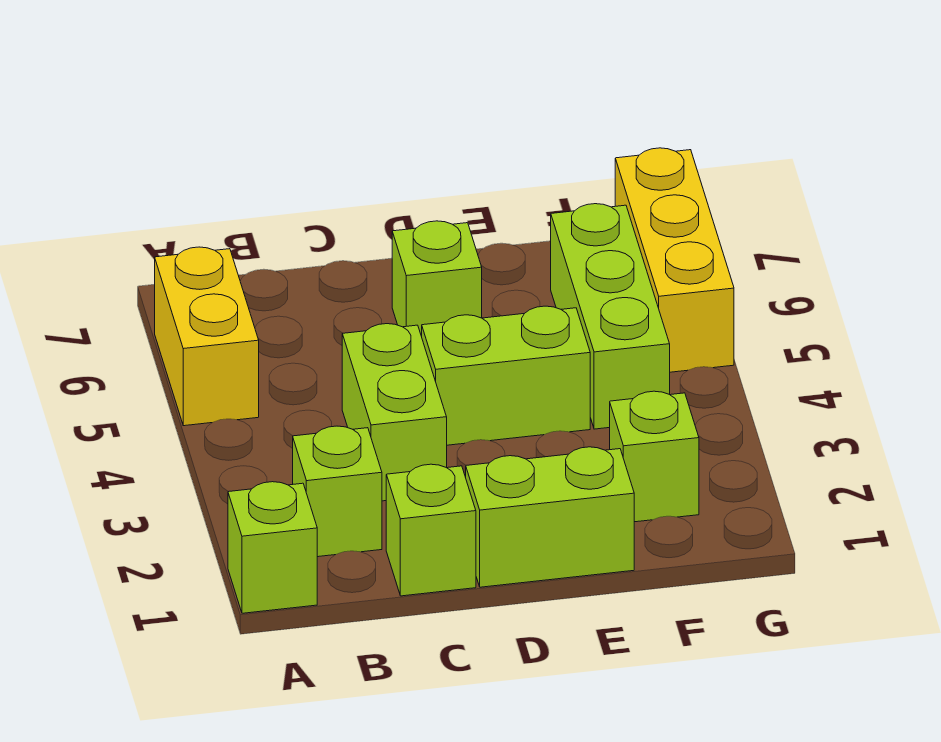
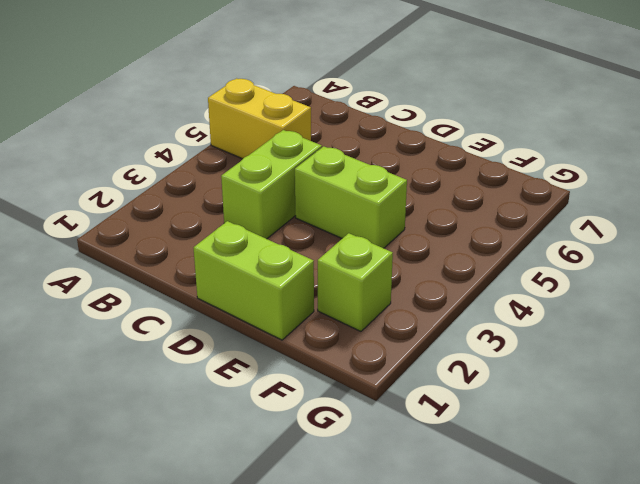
yellow 1x2 brick [208,78,311,159] -> yellow 1x2 brick turned to [155,247,259,426]
none -> lime 1x1 brick [228,482,317,613]
none -> lime 1x1 brick [293,426,382,557]

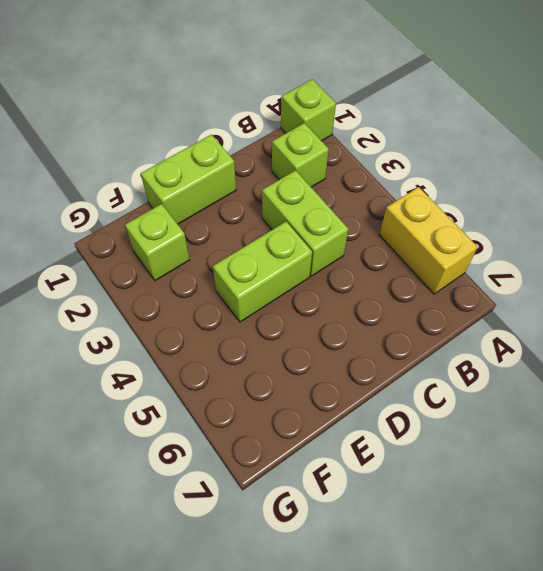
none -> lime 1x1 brick [386,464,476,596]
none -> lime 1x1 brick [392,221,482,336]

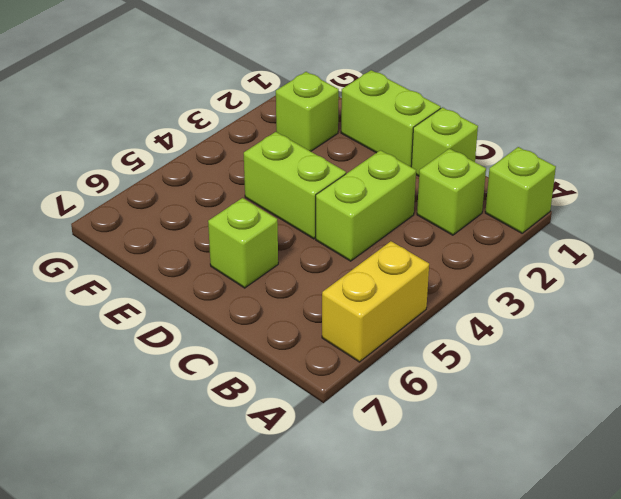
none -> lime 1x3 brick [551,204,670,429]
none -> yellow 1x3 brick [615,148,734,372]

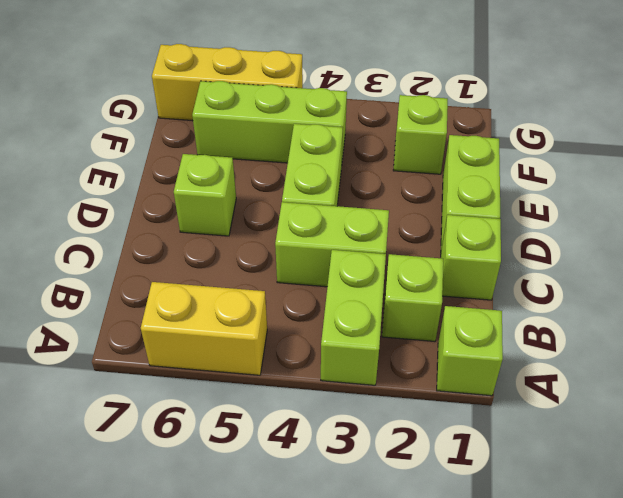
lime 1x2 brick [321,250,386,385] -> none

